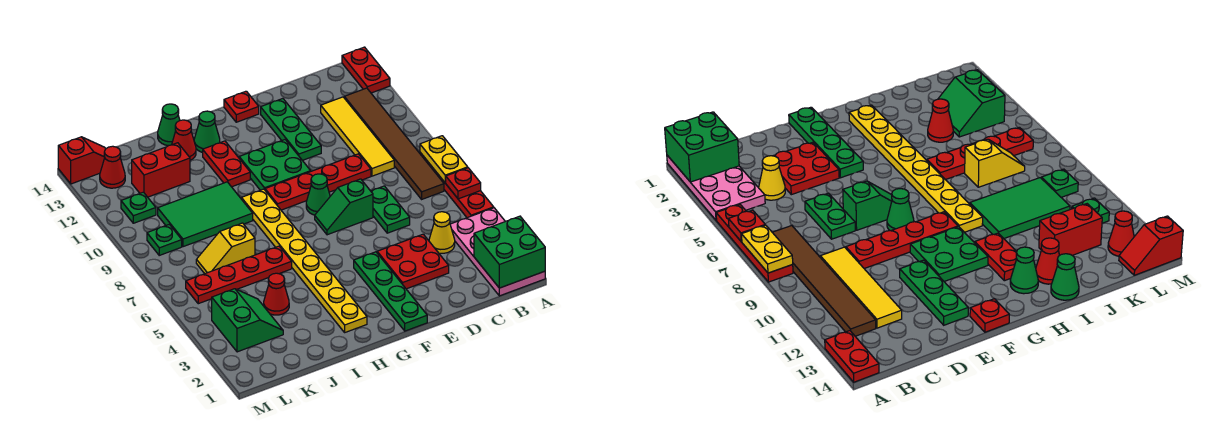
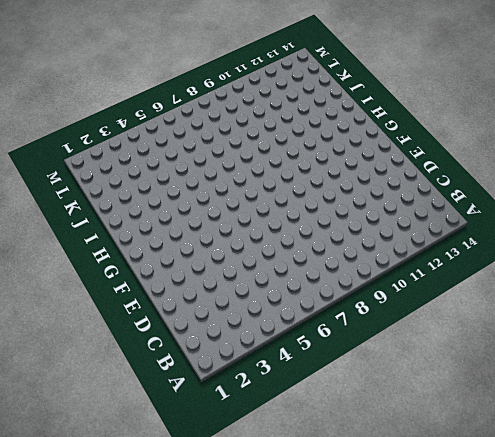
none -> pink 2x4 plate [450,208,545,296]
none -> red 1x4 plate [420,152,494,218]
none -> red 1x2 plate [342,47,390,93]
none -> brown 1x6 tile [344,88,444,199]

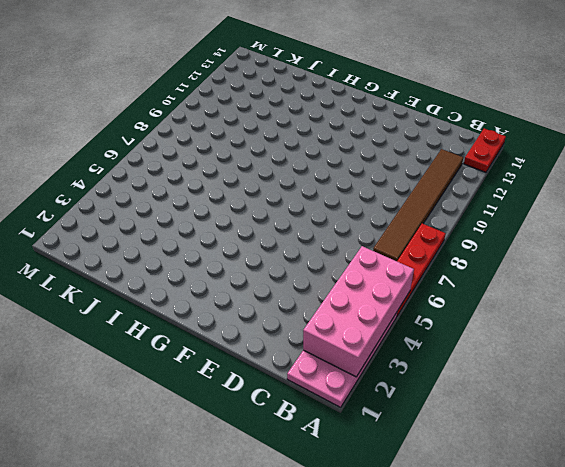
pink 2x4 brick [303,246,414,377] -> green 2x2 brick [474,216,545,288]
none -> yellow 1x1 cone [429,212,455,253]
none -> yellow 1x4 tile [321,97,394,176]
none -> red 2x2 plate [377,234,449,289]
none -> green 1x2 plate [371,186,410,233]

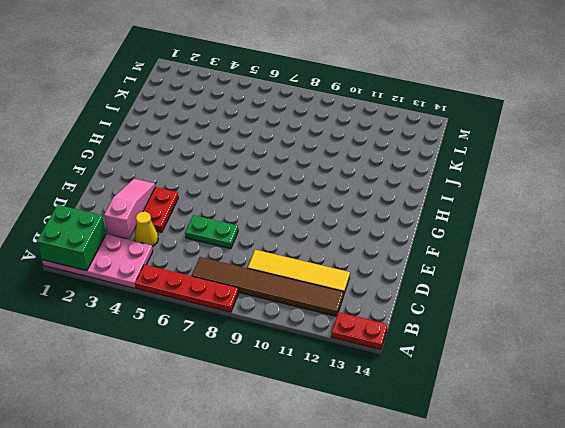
pink 1x3 slope [104,179,155,239] -> none
none -> red 1x4 plate [265,154,371,210]
none -> green 1x2 slope [315,179,373,235]
none -> green 1x3 plate [261,99,321,160]
none -> green 1x4 plate [354,252,427,331]

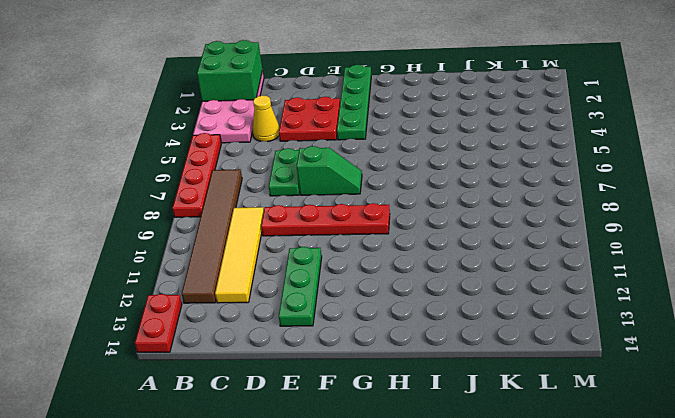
none -> green 1x1 cone [306,174,330,215]
none -> green 2x2 plate [239,140,311,190]
none -> red 1x1 plate [224,91,259,122]
none -> yellow 1x8 plate [241,189,367,332]

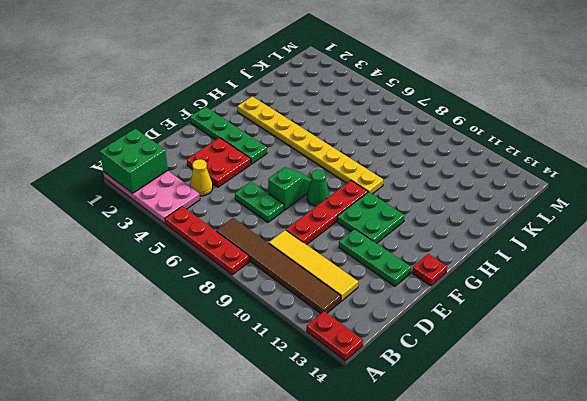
none -> red 1x2 plate [203,141,250,187]
none -> green 1x1 cone [194,111,220,152]
none -> red 1x4 plate [186,246,292,304]
none -> green 2x3 tile [158,182,253,247]

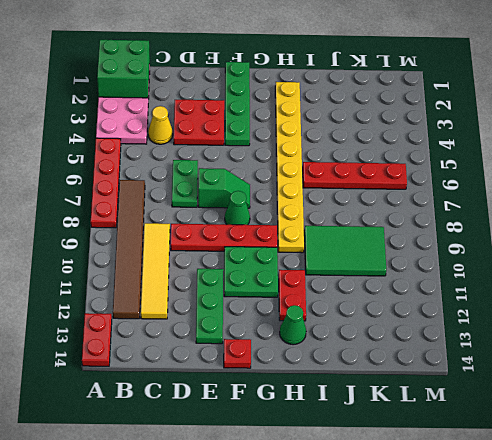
none -> red 1x1 cone [172,120,196,160]
none -> green 1x1 cone [158,104,180,146]
none -> red 1x1 cone [264,273,289,315]
none -> yellow 1x2 slope [196,223,255,274]

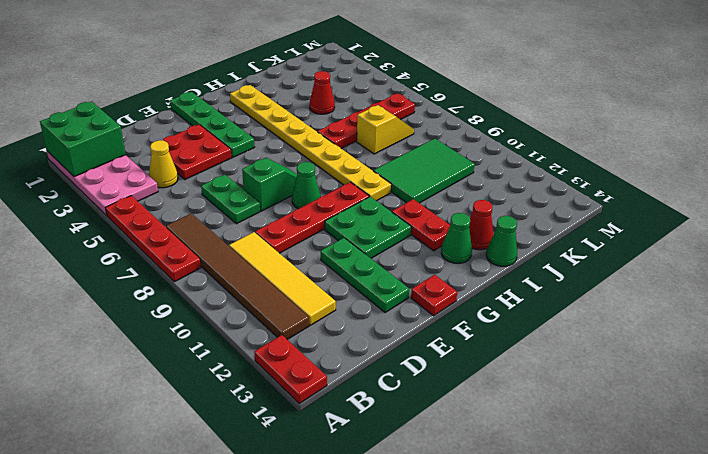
none -> red 1x2 brick [132,143,190,197]
none -> green 2x2 slope [212,289,283,352]
none -> green 1x1 plate [147,224,182,255]
none -> green 1x1 plate [121,192,156,223]

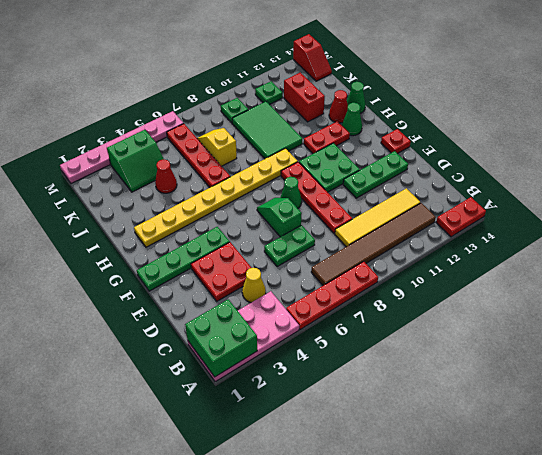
pink 1x6 plate [60,111,184,184] -> none
none -> red 1x1 cone [100,146,125,188]
none -> red 1x1 plate [445,168,481,199]
none -> yellow 1x2 plate [420,136,468,182]

